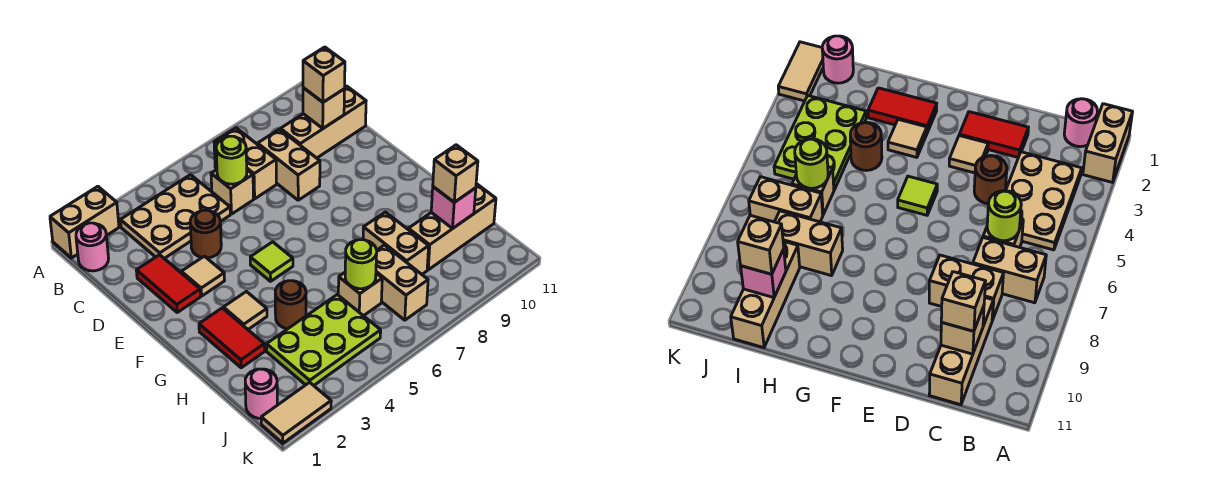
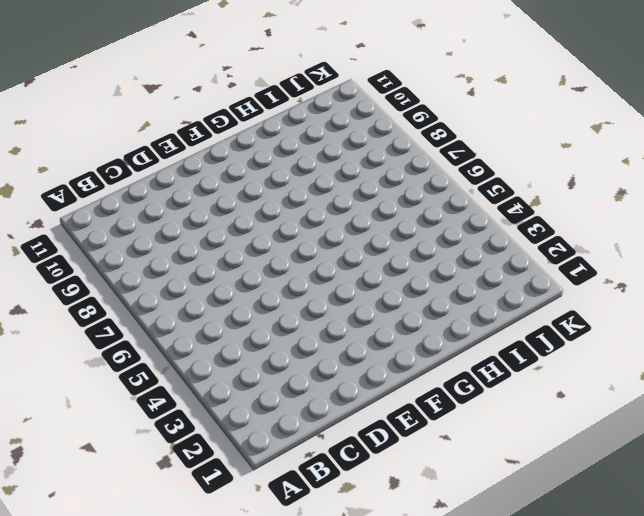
none -> tan 1x2 brick [50,186,119,258]
none -> pink 1x1 round brick [76,223,109,271]
none -> tan 2x3 plate [121,175,230,258]

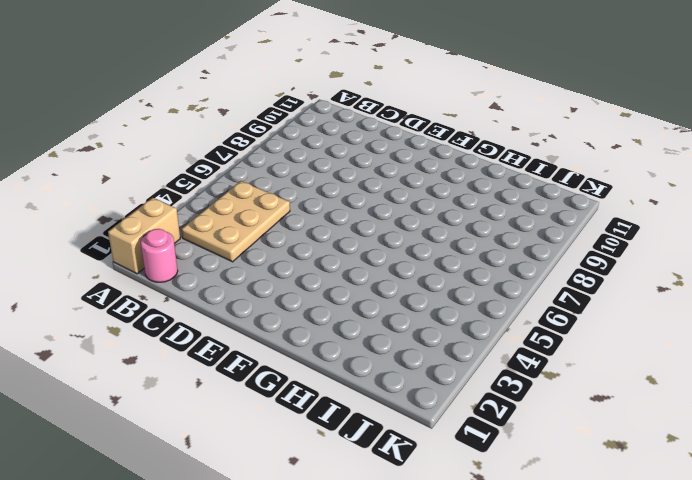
none -> tan 1x2 brick [214,128,276,199]
none -> tan 1x1 brick [211,170,254,214]
none -> tan 1x2 brick [258,129,320,200]

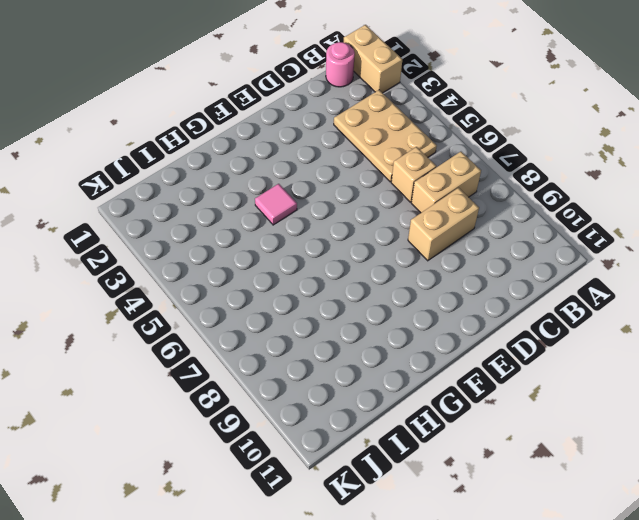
pink 1x1 tile [255,184,297,225] -> none
none -> tan 1x3 brick [280,86,366,158]
none -> red 1x2 tile [136,255,200,312]
none -> brown 1x1 round brick [190,210,221,258]

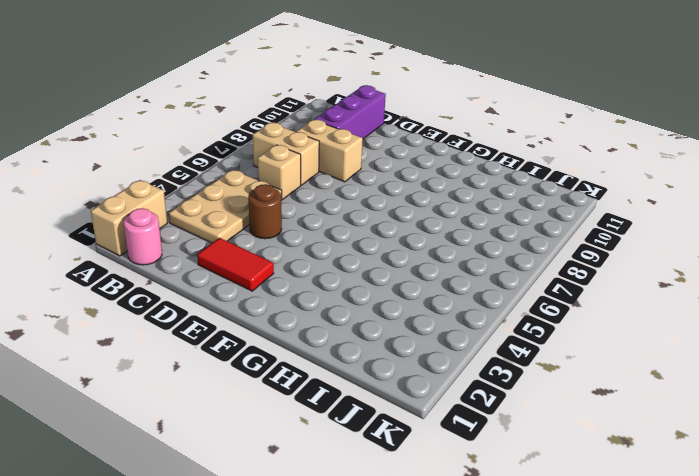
purple 1x3 brick [314,85,386,139] -> tan 1x3 brick [280,86,366,158]
none -> tan 1x1 tile [181,256,225,296]
none -> lime 1x1 tile [250,242,293,281]
none -> red 1x2 tile [199,308,264,368]

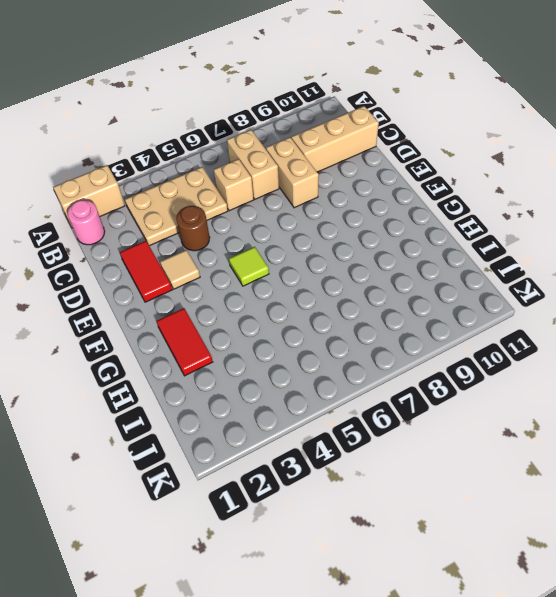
none -> tan 1x1 tile [223,292,267,329]
none -> brown 1x1 round brick [275,281,306,329]
none -> tan 1x2 brick [363,212,429,274]

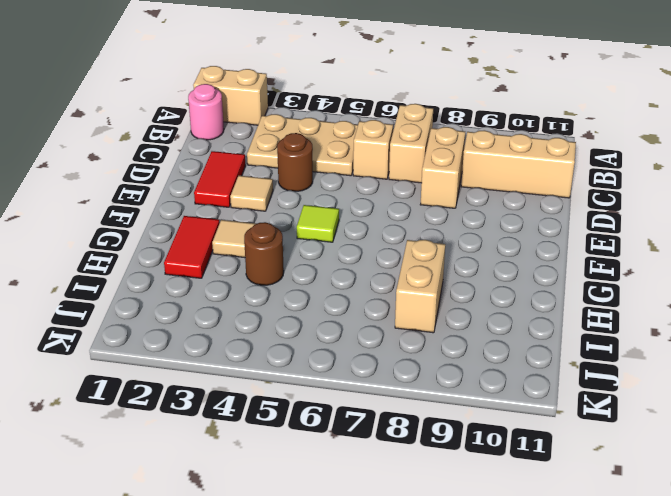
none -> lime 2x3 plate [267,295,381,385]
none -> tan 1x1 brick [338,273,382,316]
none -> tan 1x2 brick [376,245,428,320]

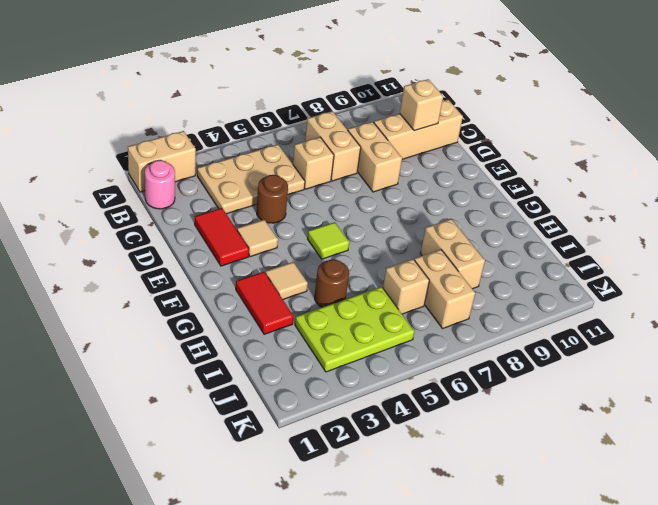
none -> tan 1x3 brick [408,184,496,270]
none -> pink 1x1 round brick [245,369,277,418]
none -> tan 1x2 tile [261,382,331,443]

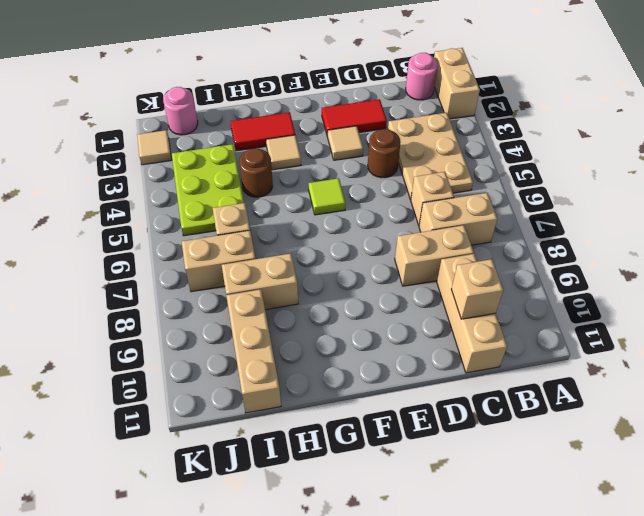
tan 1x1 tile [137,130,172,165] -> tan 1x2 tile [261,382,331,443]
none -> lime 1x1 round brick [216,136,247,184]
none -> lime 1x1 round brick [345,240,377,289]
none -> pink 1x1 brick [431,187,476,228]

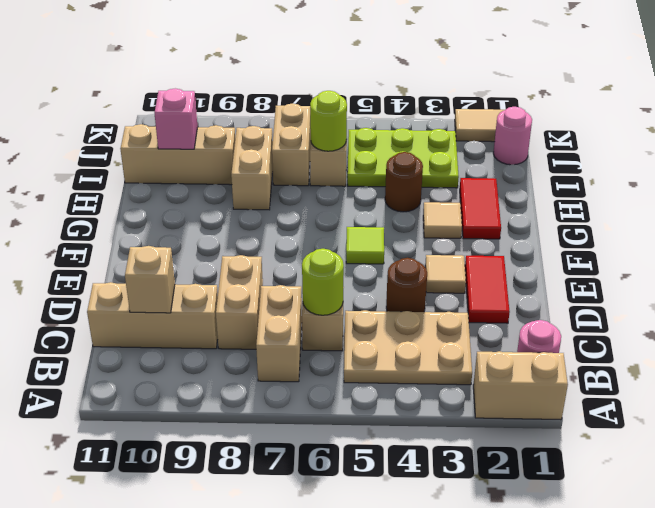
none -> tan 1x1 brick [303,47,345,102]
none -> tan 1x1 brick [433,145,478,202]

